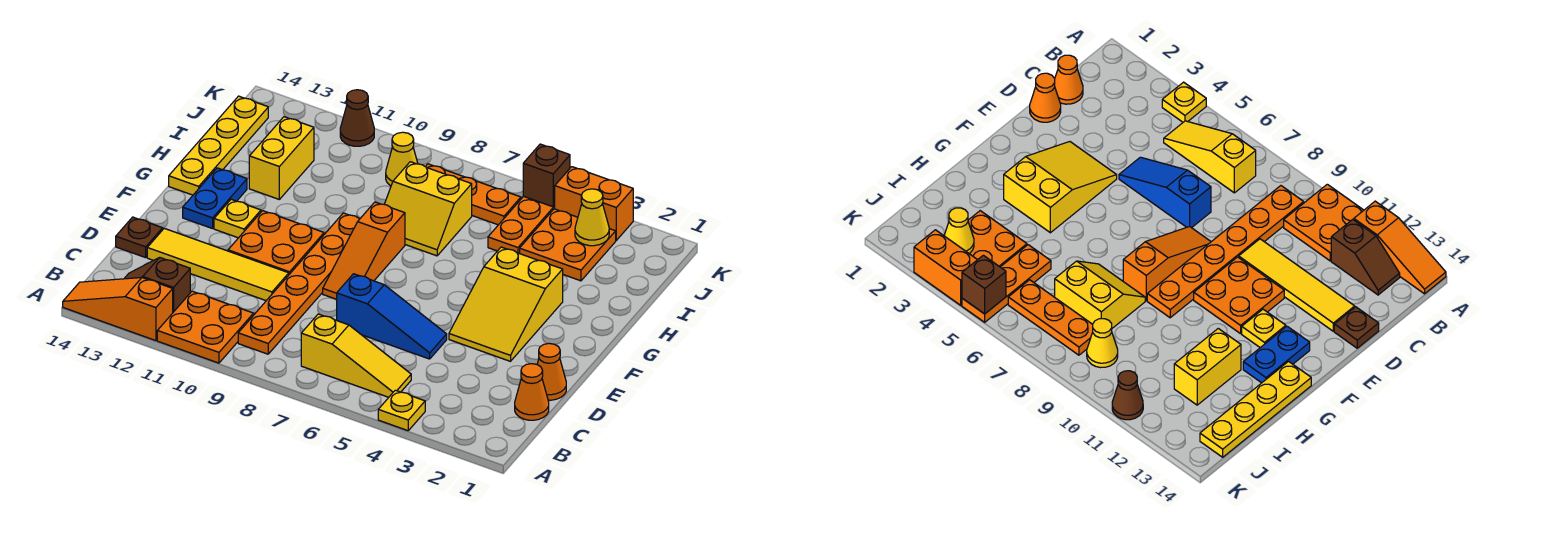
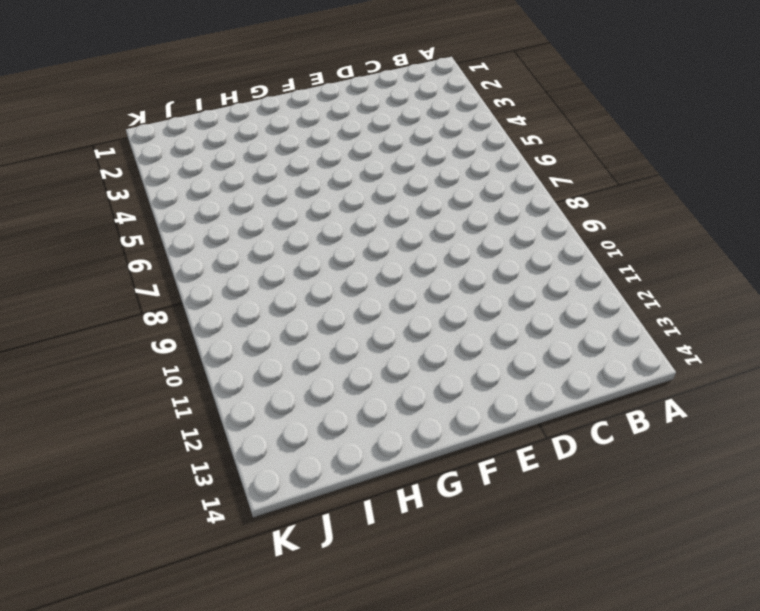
none -> yellow 1x1 plate [378,390,425,431]
none -> orange 2x2 plate [157,291,254,363]
none -> orange 1x3 slope [63,278,173,341]

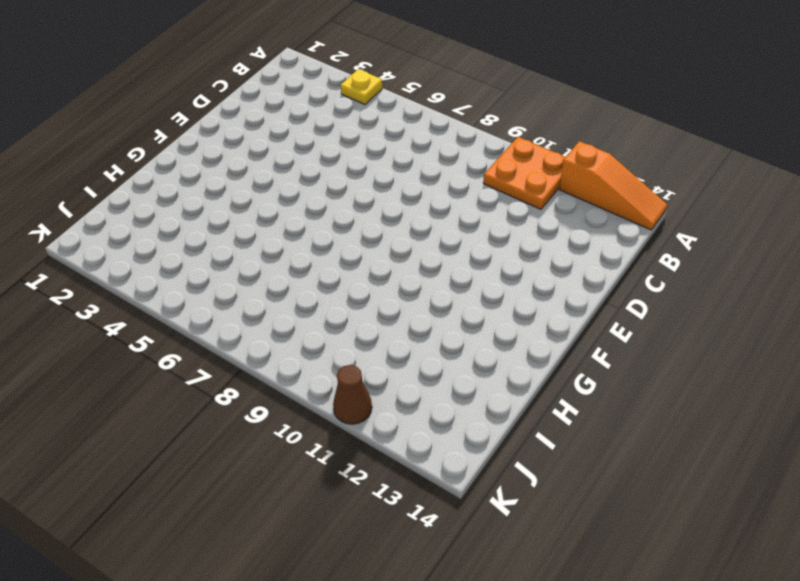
none -> yellow 1x3 slope [301,314,411,397]
none -> orange 1x6 plate [238,213,359,354]
none -> brown 1x2 slope [124,257,190,312]

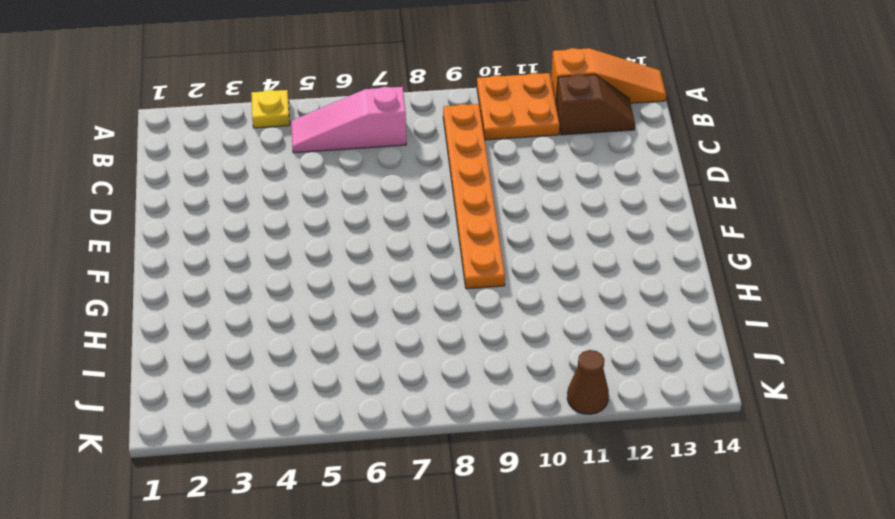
pink 1x3 slope [291,87,406,153] -> yellow 1x3 slope [301,314,411,397]
none -> orange 1x1 cone [515,364,549,420]
none -> orange 1x1 cone [537,343,566,400]
none -> blue 1x3 slope [337,274,447,359]

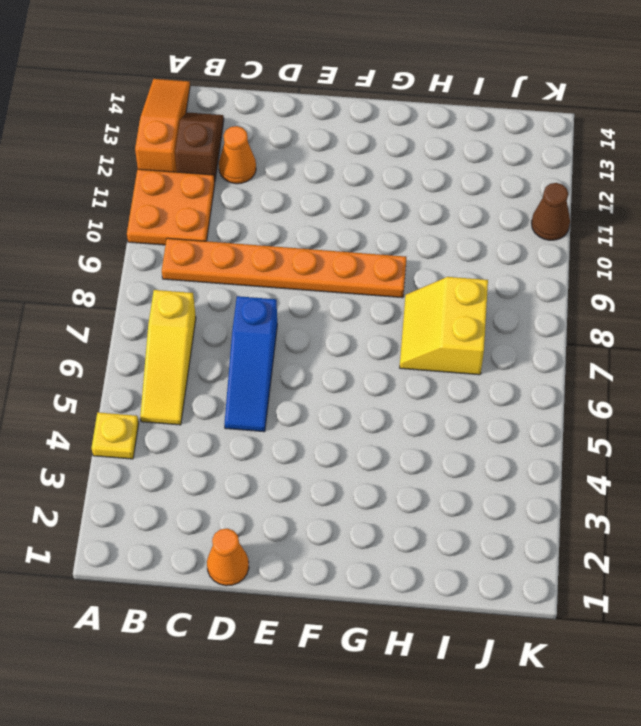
orange 1x1 cone [219,126,256,184] -> orange 1x1 cone moved to [515,364,549,420]
none -> yellow 1x4 tile [147,228,289,301]
none -> brown 1x1 plate [116,217,163,258]
none -> yellow 2x3 slope [449,247,563,361]

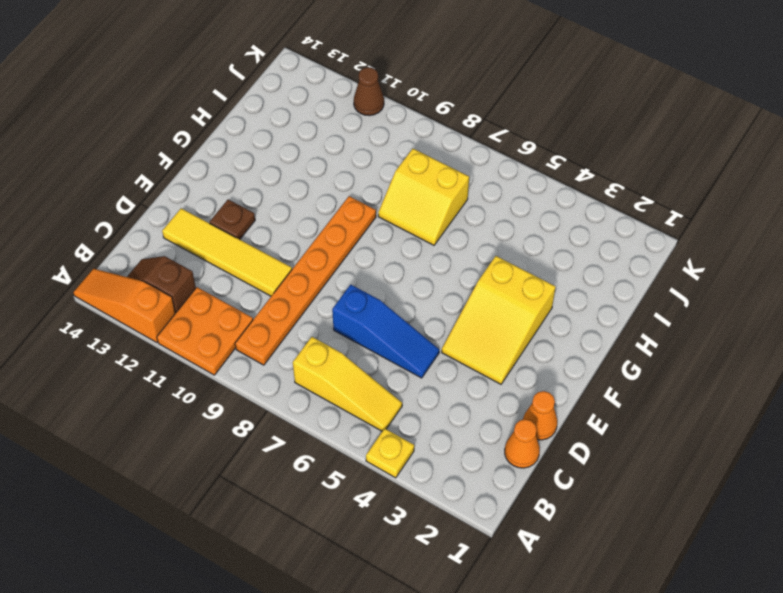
brown 1x1 plate [210,199,255,239] -> brown 1x1 plate moved to [116,217,163,258]
none -> orange 1x3 slope [323,202,405,299]
none -> orange 2x2 plate [228,211,324,274]
none -> yellow 1x1 plate [214,199,261,238]

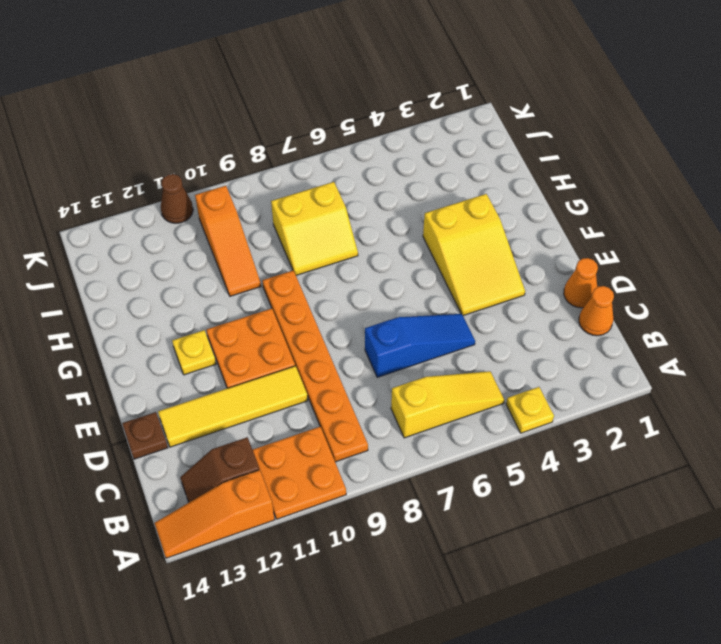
orange 1x3 slope [195,186,261,296] -> orange 1x3 slope moved to [323,202,405,299]
none -> blue 1x2 plate [183,168,247,229]
none -> yellow 1x4 plate [169,96,268,195]
none -> yellow 1x2 brick [249,117,314,199]

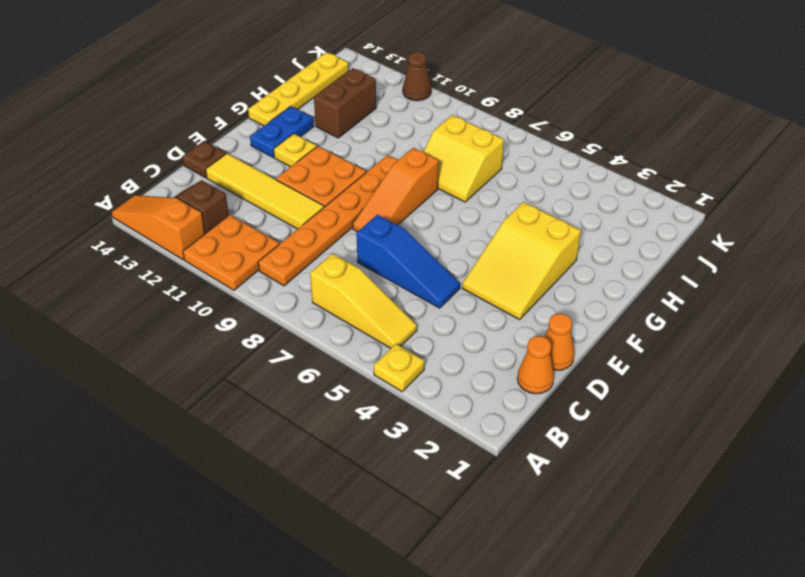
brown 1x2 brick [314,68,376,138] -> yellow 1x2 brick [249,117,314,199]
none -> orange 2x2 plate [520,209,616,281]
none -> orange 1x3 plate [488,196,555,254]
none -> orange 1x3 plate [425,164,521,225]

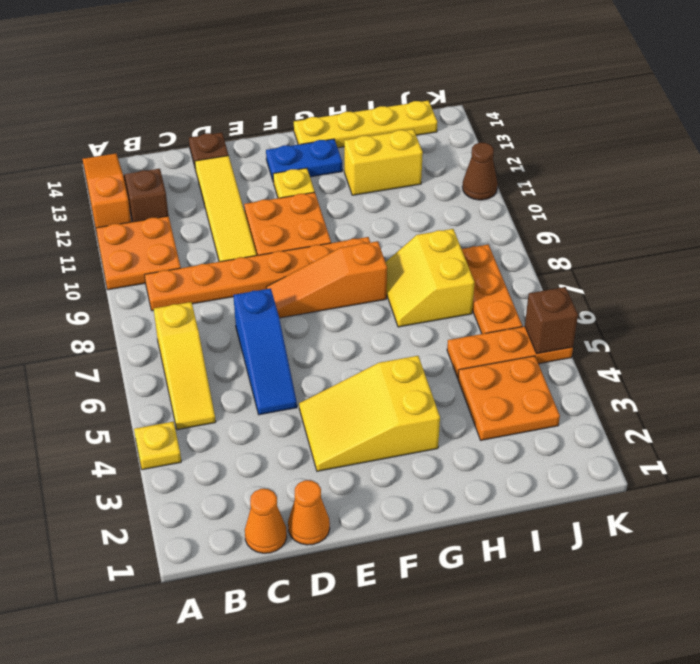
none -> yellow 1x1 cone [386,132,418,186]
none -> orange 1x2 brick [555,167,633,240]
none -> yellow 1x1 cone [575,189,609,246]

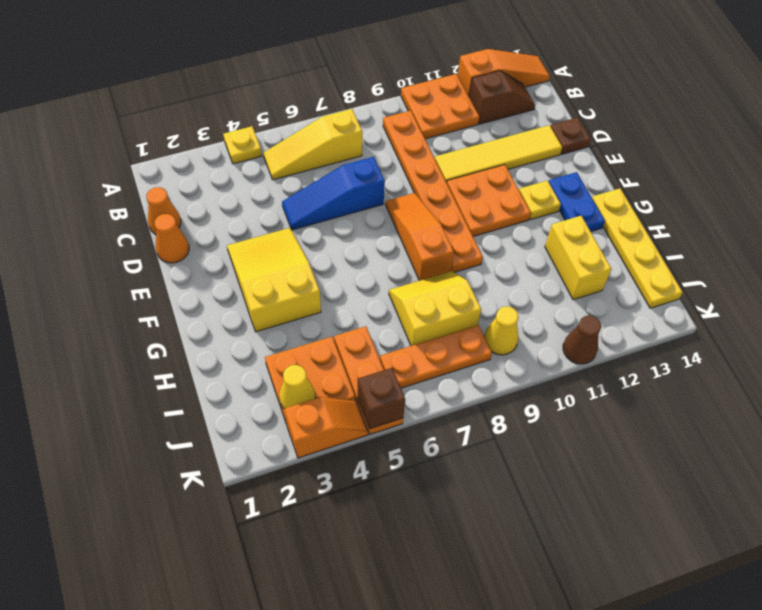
orange 1x2 slope [285,397,368,458] -> orange 1x2 brick [555,167,633,240]

